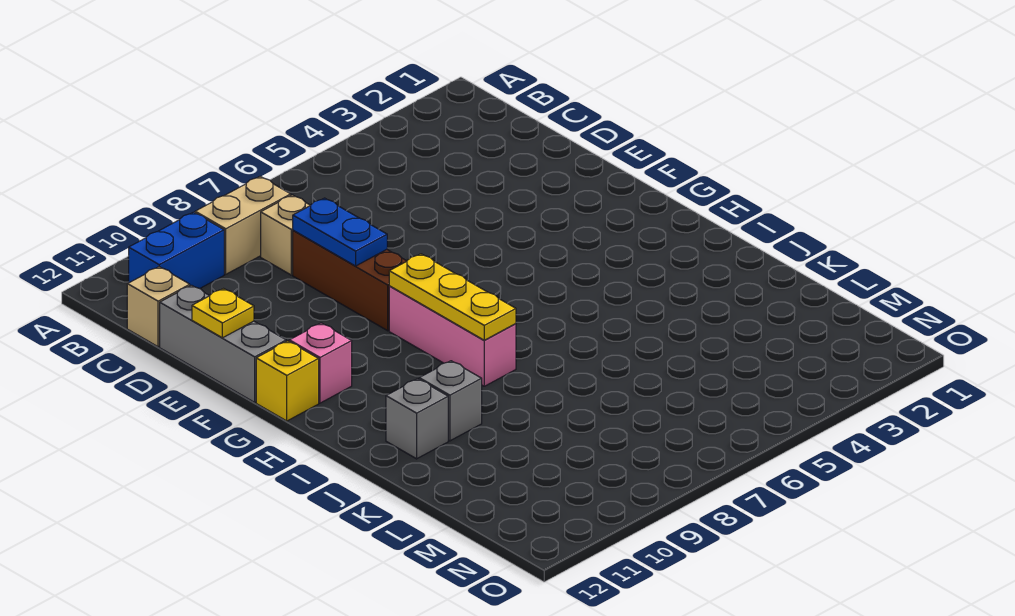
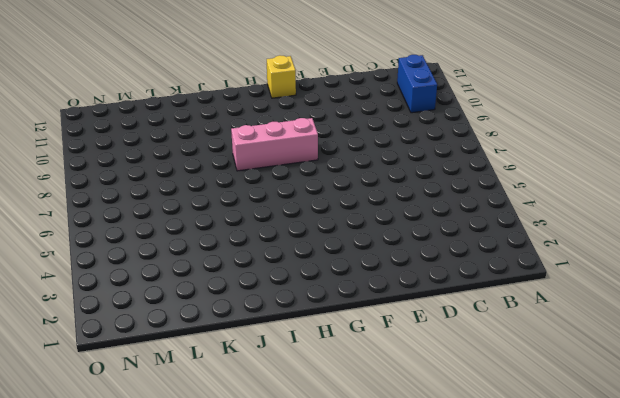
none -> tan 1x2 brick [195,176,291,274]
none -> tan 1x1 brick [261,195,311,275]
none -> tan 1x1 brick [127,267,190,347]

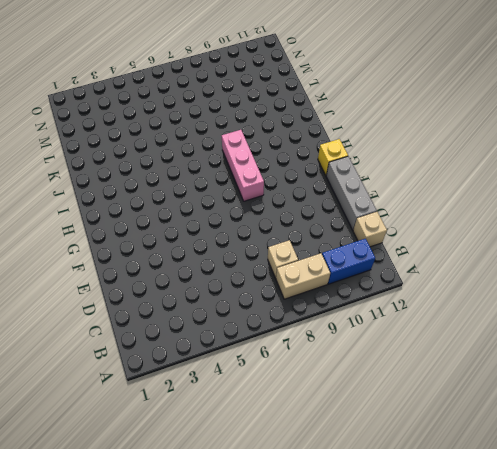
none -> brown 1x3 brick [293,230,407,331]
none -> pink 1x1 brick [289,323,352,403]
none -> grey 1x1 brick [419,361,482,441]

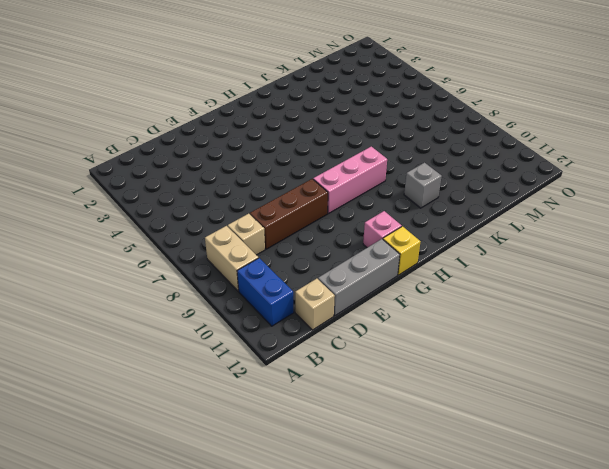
none -> grey 1x1 brick [386,379,448,459]
none -> blue 1x2 plate [293,198,387,266]
none -> yellow 1x1 plate [192,289,254,338]

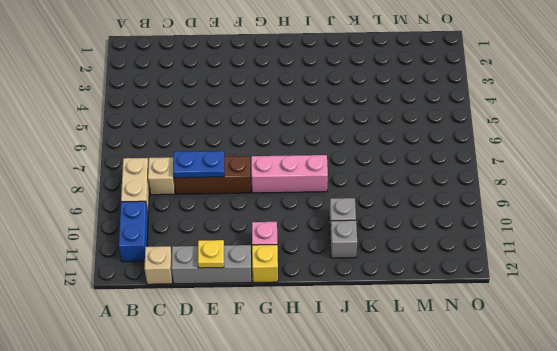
none -> yellow 1x3 plate [389,254,516,340]

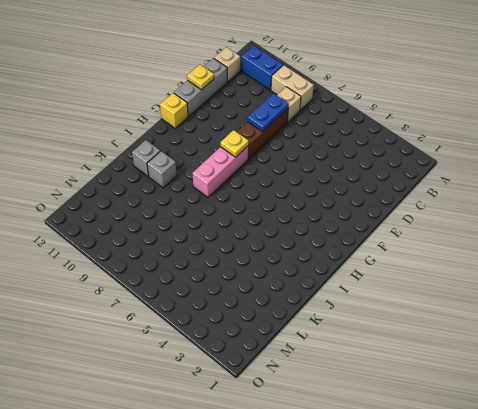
yellow 1x1 plate [220,130,249,157] -> yellow 1x3 plate [389,254,516,340]
none -> pink 1x1 brick [289,323,352,403]

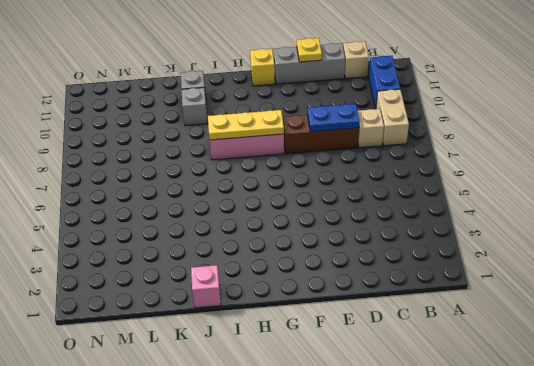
pink 1x1 brick [191,265,221,308] -> pink 1x1 brick moved to [289,323,352,403]

